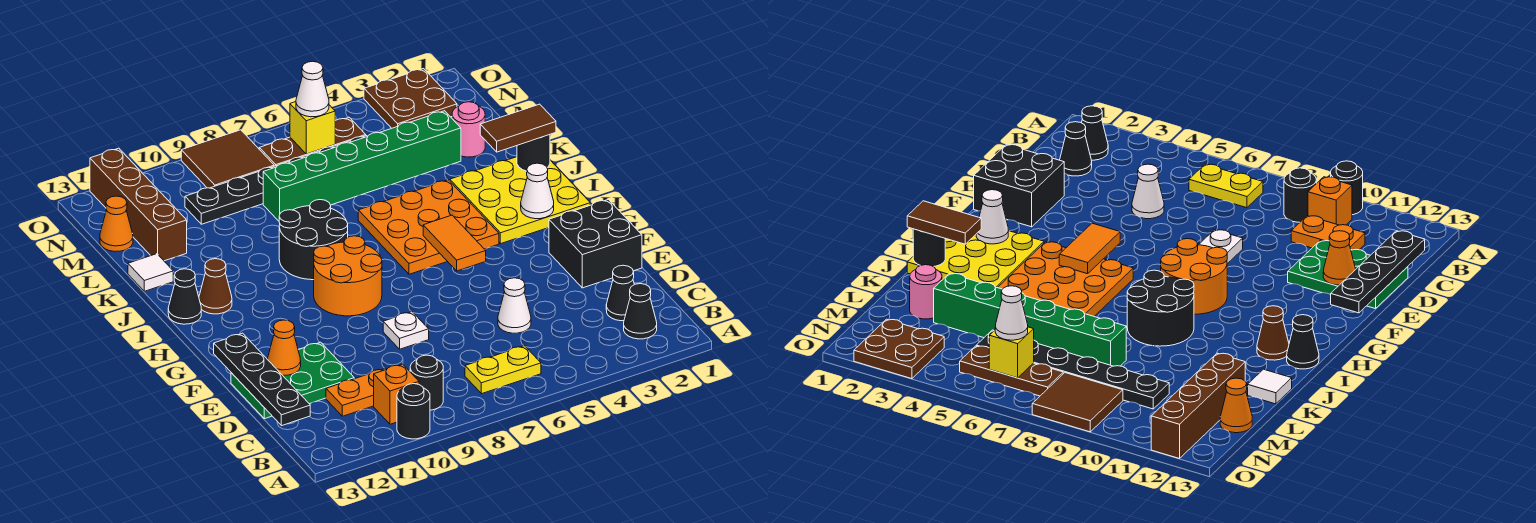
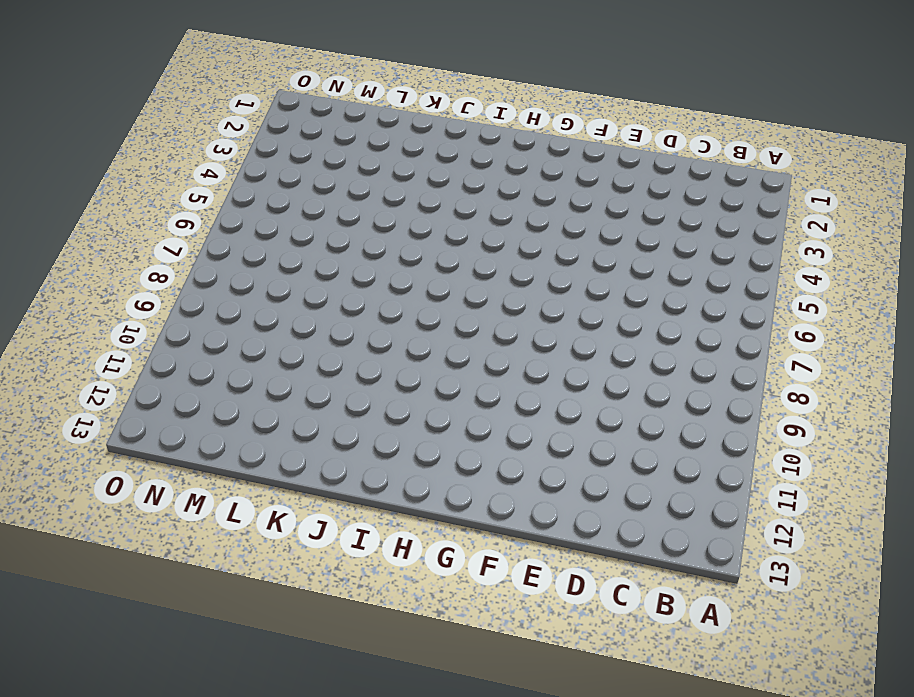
none -> black 1x1 round brick [397,384,430,439]
none -> black 1x1 cone [624,284,657,339]
none -> yellow 1x2 plate [465,346,541,394]
none -> black 1x1 round brick [410,355,443,410]

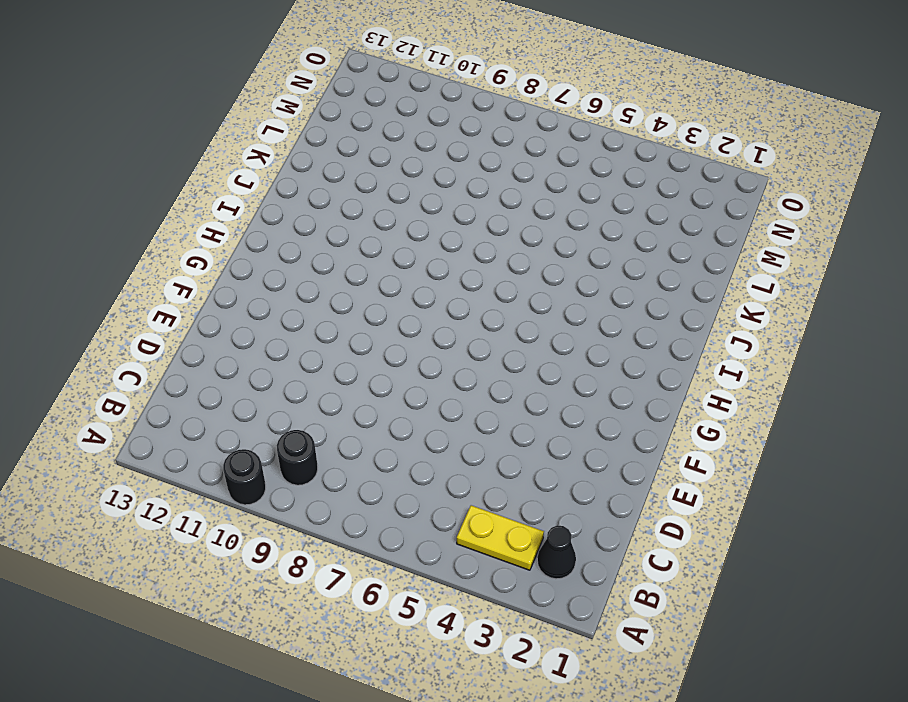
yellow 1x2 plate [457,505,544,570] -> yellow 1x2 plate moved to [465,346,541,394]
none -> orange 1x1 brick [374,364,419,424]
none -> black 1x1 cone [606,265,634,321]
none -> orange 1x2 plate [326,368,387,416]
none -> white 1x1 cone [498,278,531,333]

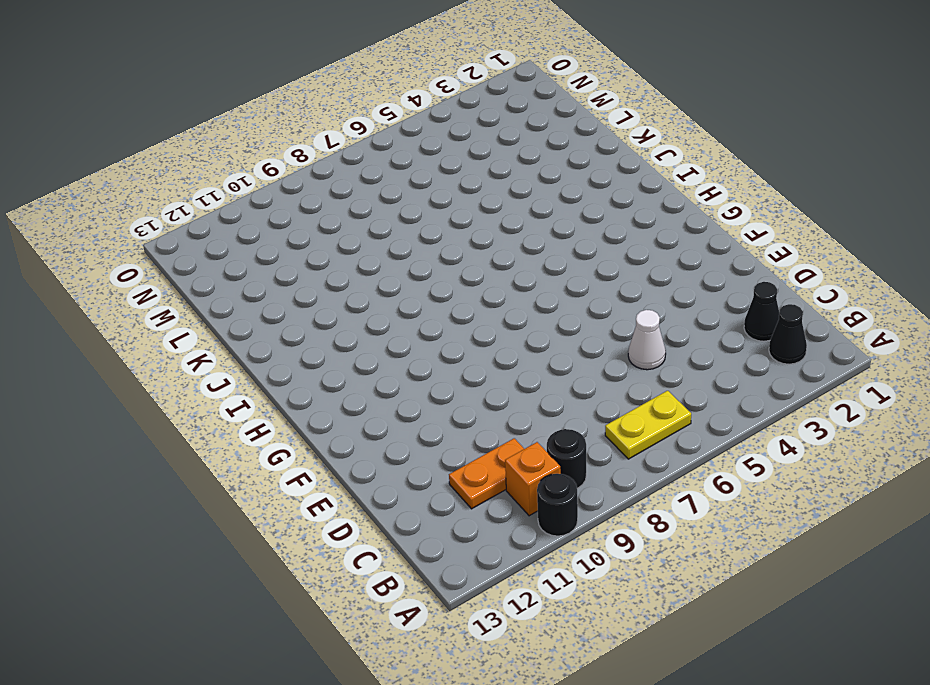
none -> green 2x3 plate [231,342,354,419]
none -> black 2x2 brick [549,199,642,288]
none -> white 1x1 plate [383,312,429,349]
none -> orange 2x2 round brick [314,236,382,316]

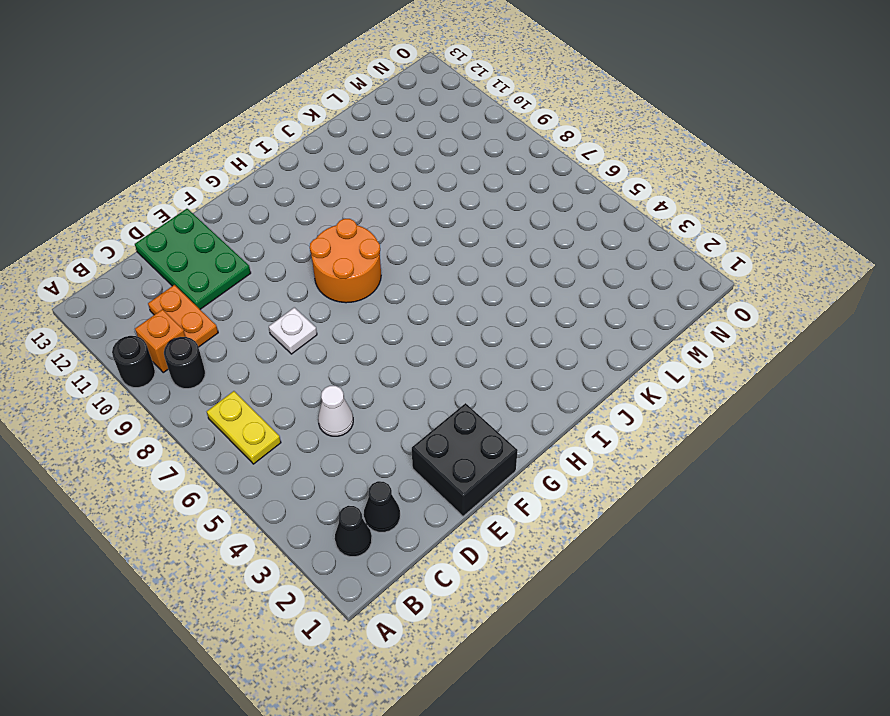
none -> yellow 3x3 plate [450,157,590,244]
none -> orange 3x3 plate [358,180,499,274]
none -> black 2x2 round brick [279,200,348,280]
none -> brown 1x1 cone [199,259,232,314]

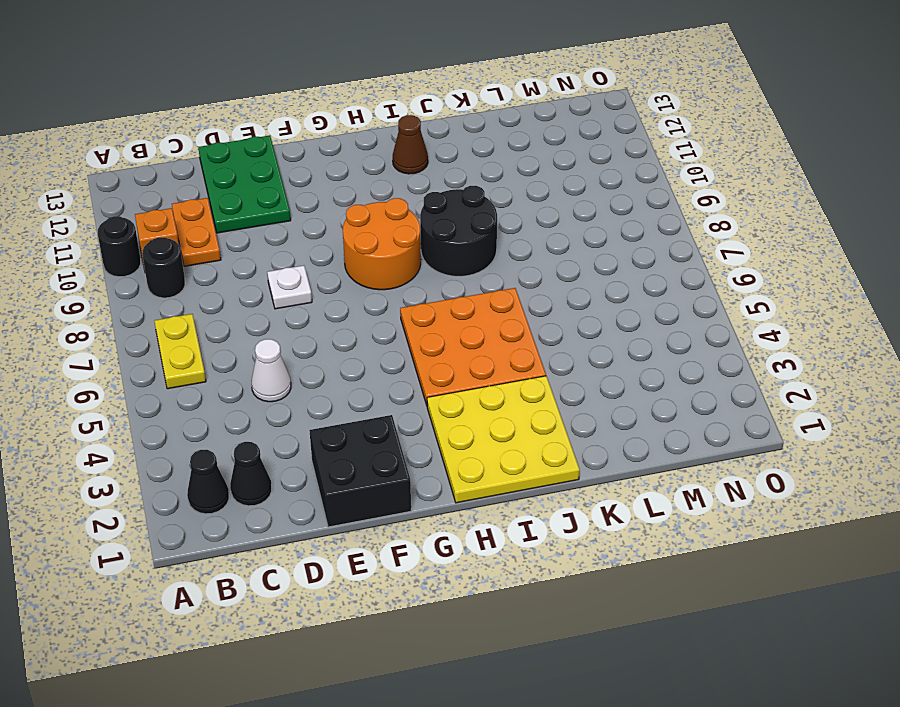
none -> black 1x1 cone [168,269,201,324]
none -> white 1x1 tile [128,254,173,291]
none -> pink 1x1 round brick [452,102,485,157]
none -> green 1x6 brick [263,111,461,221]

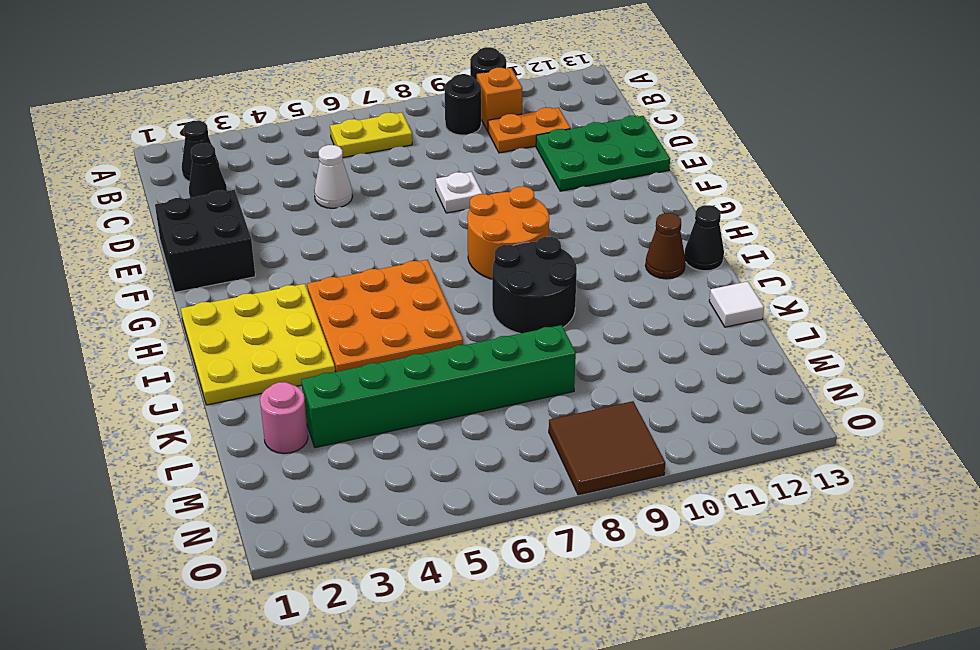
none -> brown 1x4 brick [90,148,187,261]
none -> black 1x6 plate [185,136,368,224]
none -> orange 1x1 cone [100,196,133,252]
none -> brown 2x2 plate [364,69,457,128]

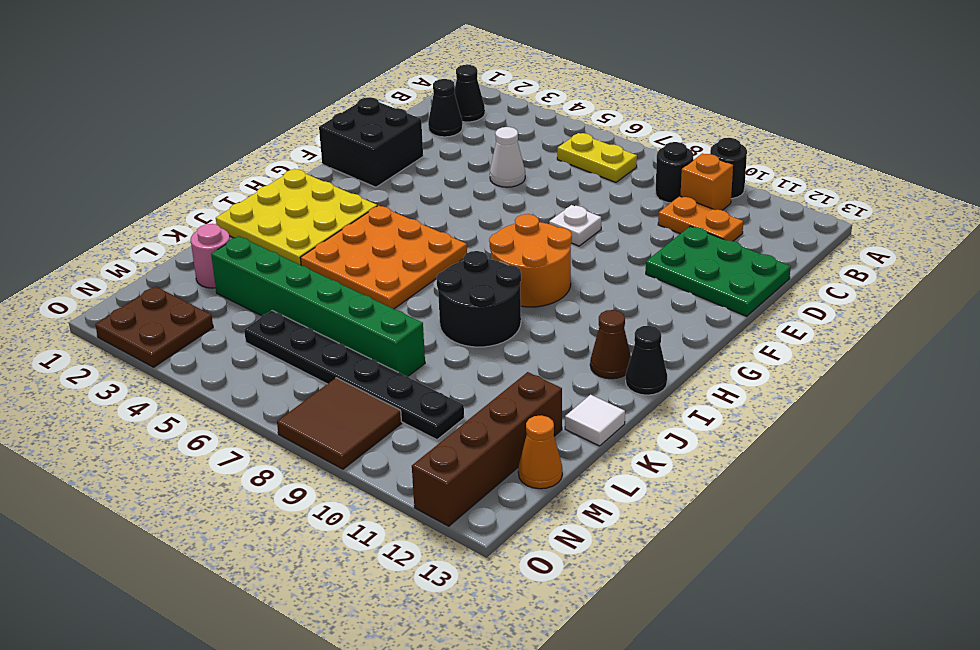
none -> brown 1x3 plate [259,117,366,166]
none -> black 1x4 plate [214,333,310,426]
none -> orange 1x1 cone [267,320,301,375]
none -> orange 1x2 tile [423,215,486,271]

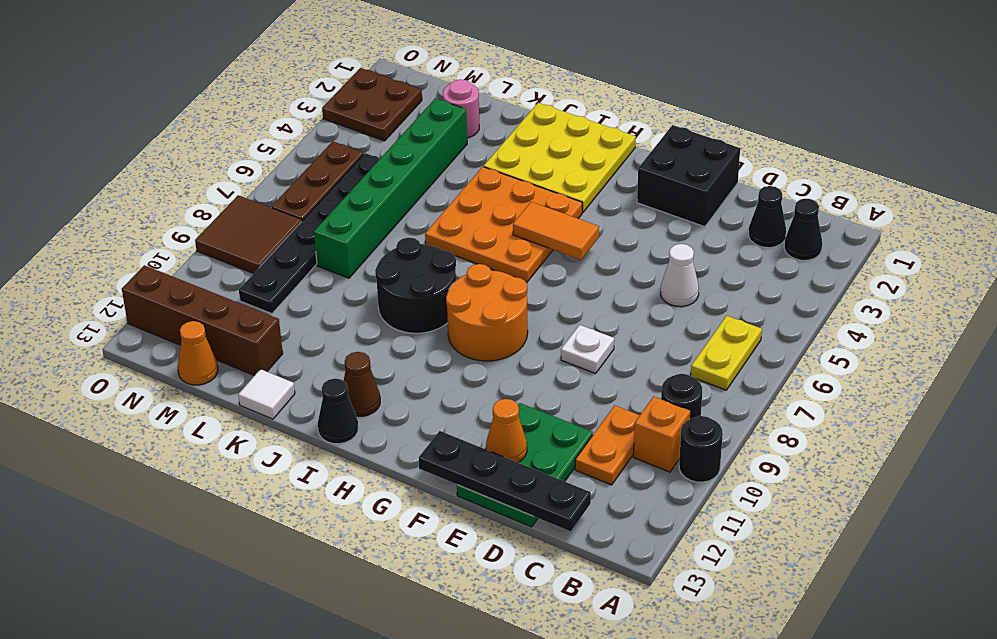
none -> white 1x1 cone [521,163,554,219]
none -> black 1x1 round brick [517,135,550,171]
none -> yellow 1x1 brick [290,102,335,154]
none -> brown 1x2 tile [480,104,556,152]

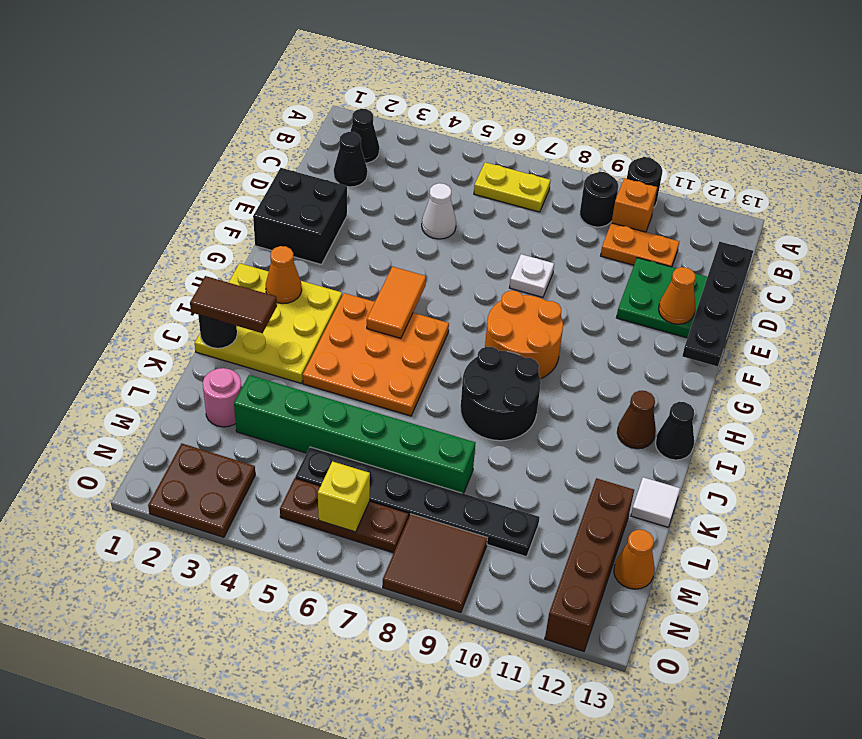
orange 1x1 cone [266,246,302,304] -> white 1x1 cone [521,163,554,219]
none -> white 1x1 cone [296,61,329,117]

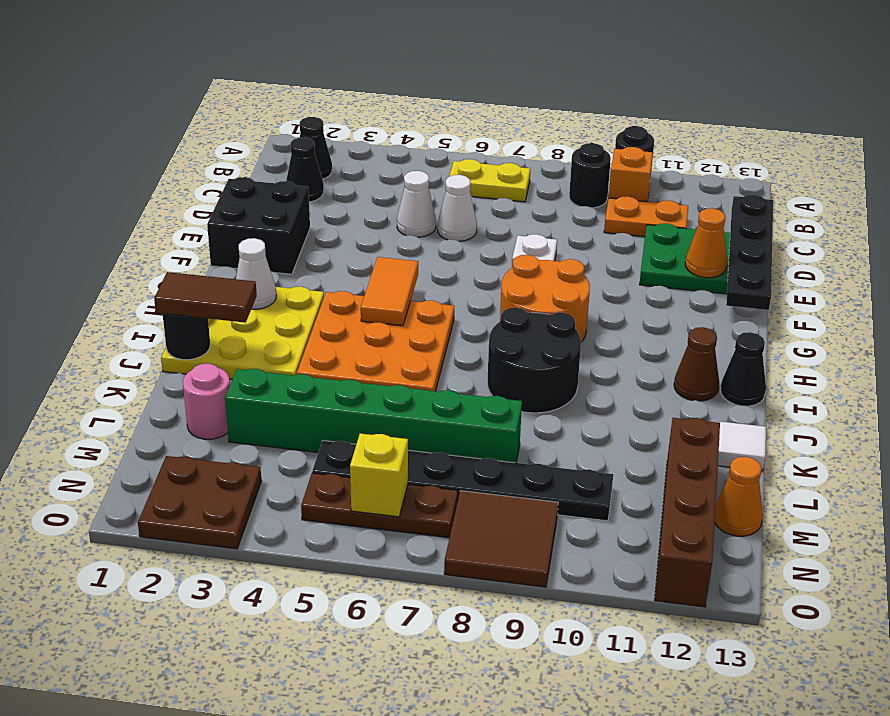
white 1x1 cone [438,175,477,241] -> white 1x1 cone moved to [296,61,329,117]

